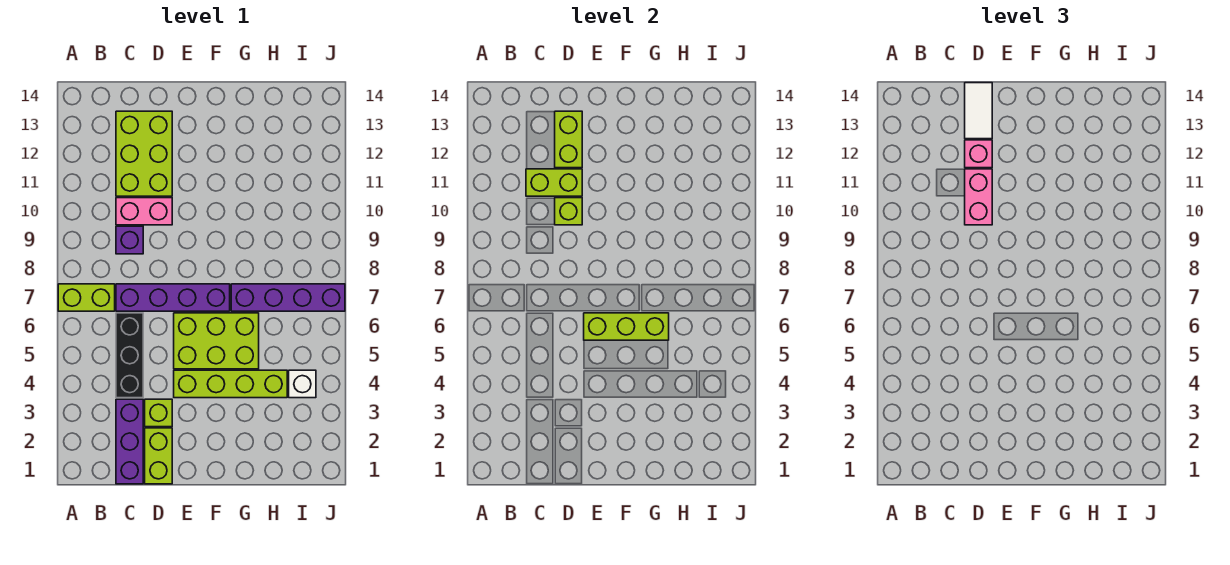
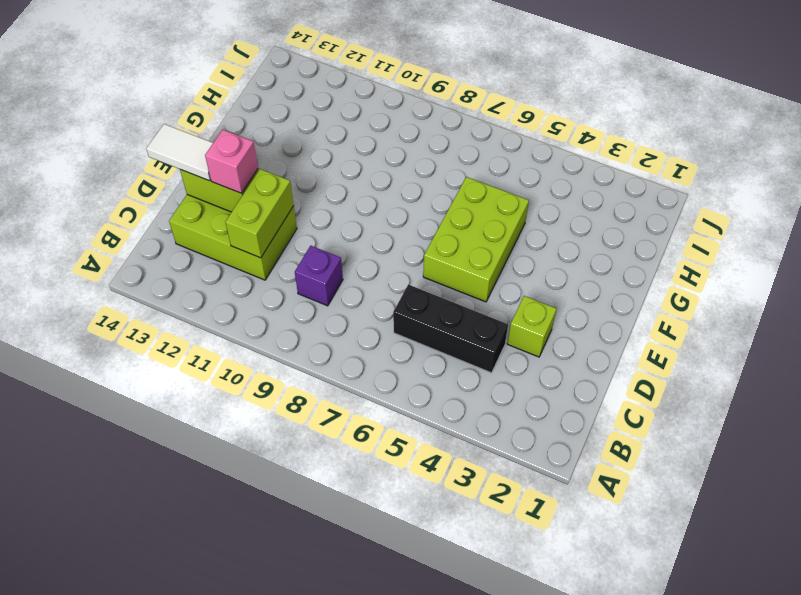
none -> lime 1x2 brick [58,284,115,311]
none -> purple 1x3 brick [116,399,143,484]
none -> purple 1x4 brick [116,284,230,311]

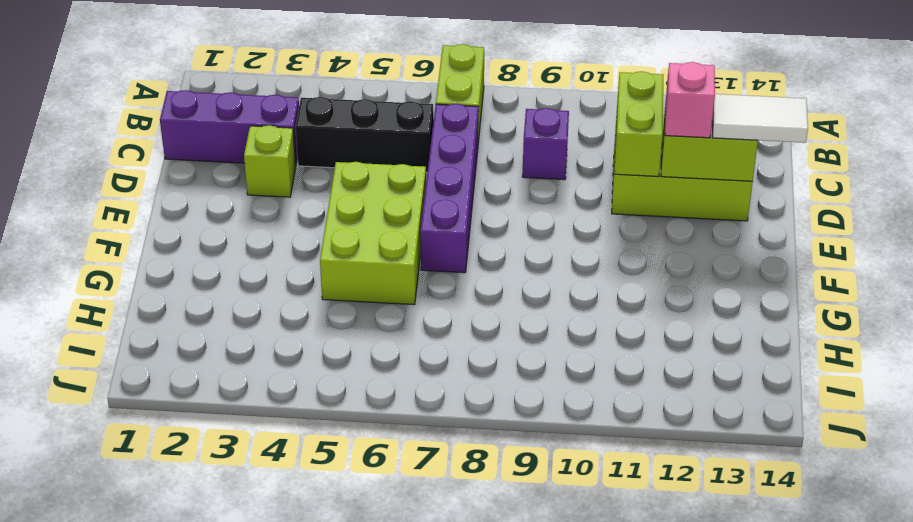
none -> pink 1x2 brick [116,198,172,225]
none -> lime 1x2 brick [145,428,172,484]
none -> lime 1x4 brick [174,370,287,398]

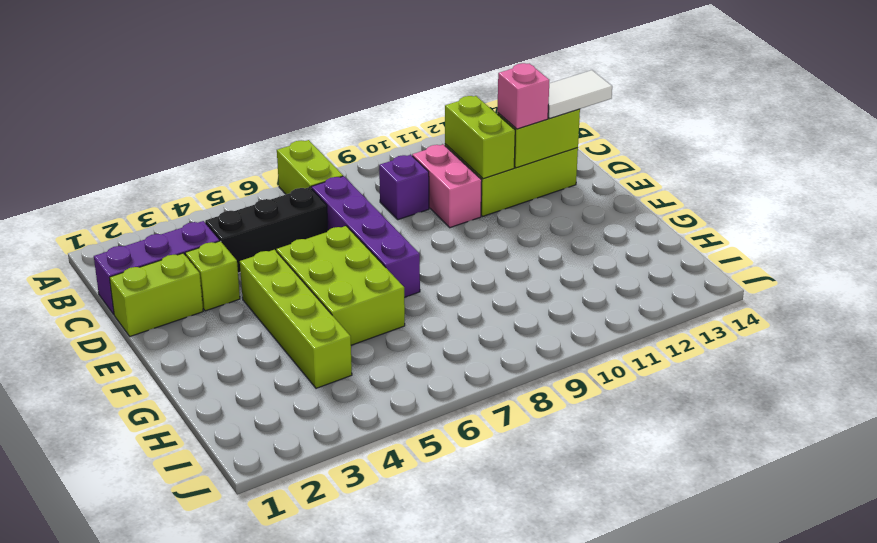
none -> purple 1x4 brick [231,284,345,311]
none -> white 1x1 brick [289,370,316,398]
none -> lime 1x1 brick [555,198,582,225]

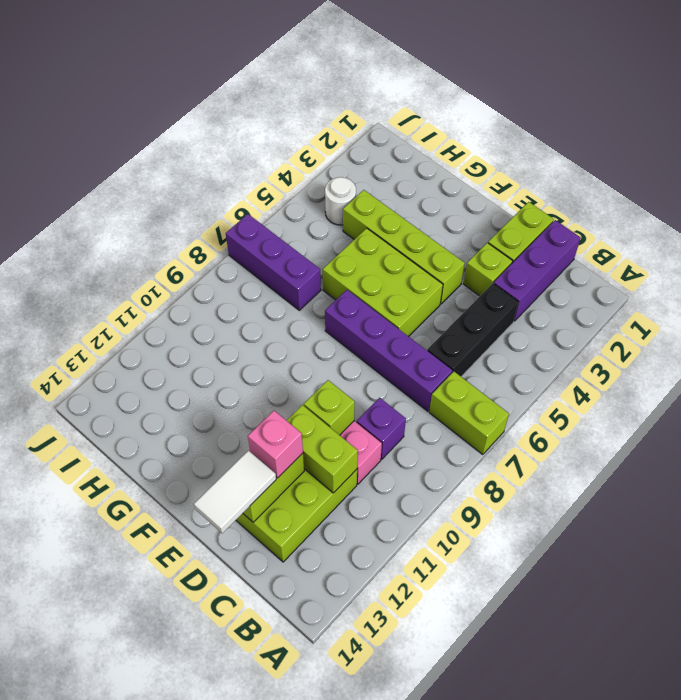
purple 1x3 brick [226,214,321,310] -> purple 1x4 brick [231,284,345,311]
white 1x1 round brick [325,177,356,225] -> white 1x1 brick [289,370,316,398]
none -> lime 1x3 brick [584,313,669,340]
none -> pink 1x2 brick [965,169,992,225]

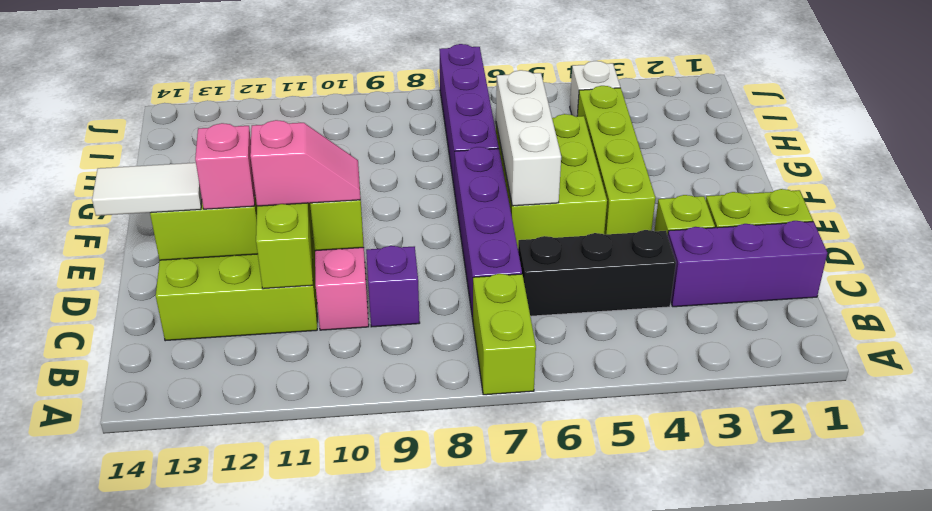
pink 1x2 slope [250,120,360,206] -> pink 1x2 brick [965,169,992,225]
white 1x3 brick [496,70,561,206] -> lime 1x3 brick [584,313,669,340]

